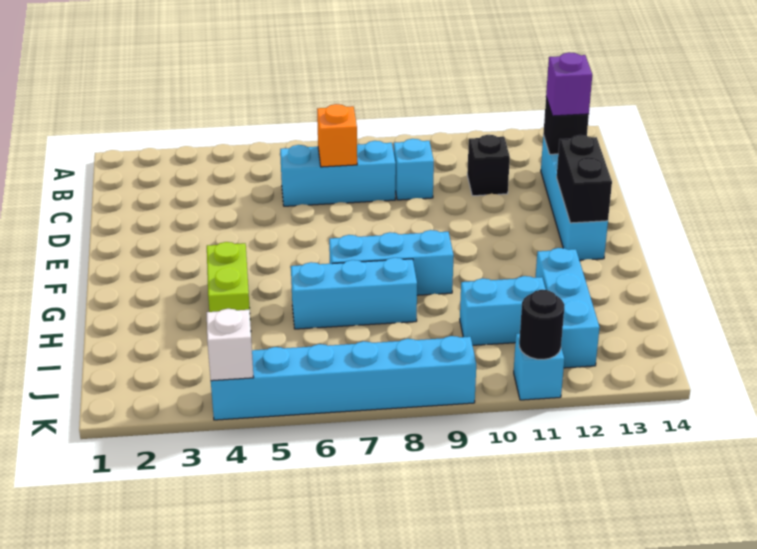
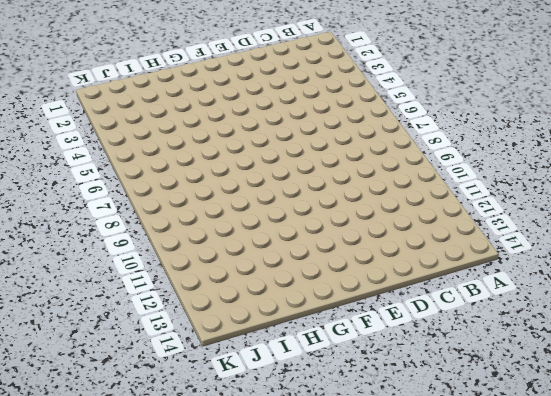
none -> cyan 1x3 brick [280,141,396,206]
none -> cyan 1x1 brick [394,139,434,200]
none -> black 1x1 brick [467,135,510,196]

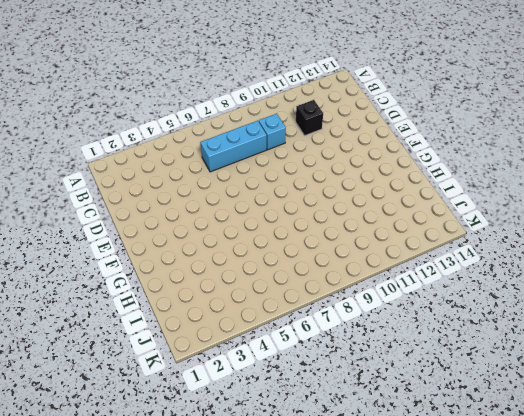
none -> cyan 1x4 brick [541,135,608,260]
none -> lime 1x2 brick [207,242,251,326]
none -> cyan 1x3 brick [329,230,454,295]

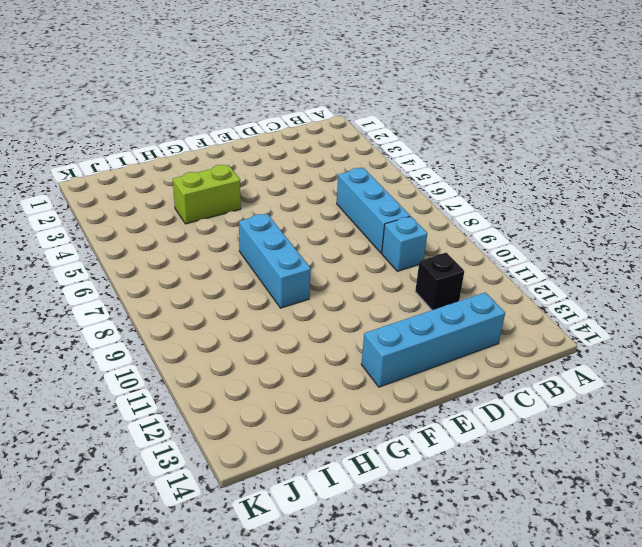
none -> cyan 1x3 brick [291,258,417,329]
none -> cyan 1x3 brick [536,248,600,368]
none -> cyan 1x2 brick [460,276,546,345]

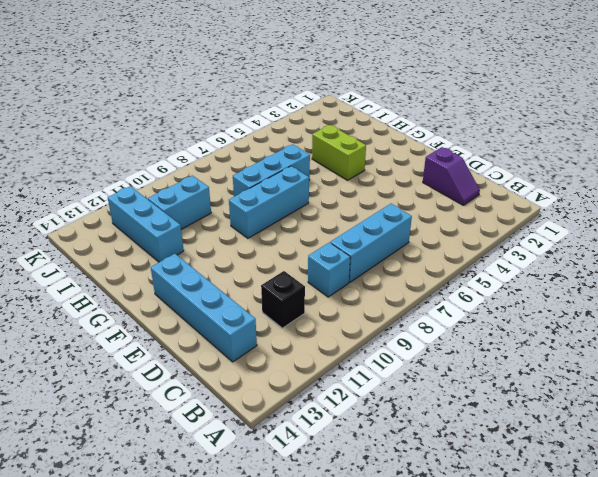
purple 1x2 slope [423,147,480,205] -> none
none -> cyan 1x6 brick [211,336,476,420]
none -> cyan 1x1 brick [514,334,564,400]
none -> orange 1x1 brick [317,104,357,167]

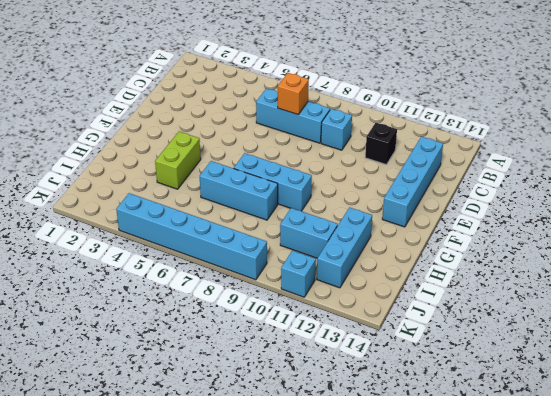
none -> black 1x1 brick [543,98,589,154]
none -> black 1x2 brick [557,135,612,223]
none -> white 1x1 brick [207,309,254,381]

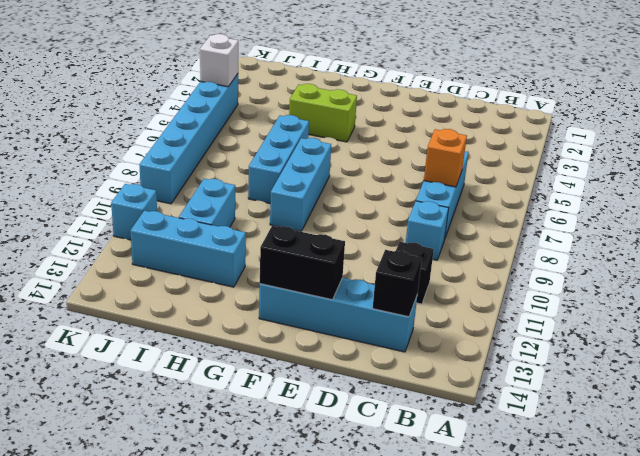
none -> black 1x1 round brick [519,290,564,359]
none -> purple 1x1 brick [546,52,592,116]

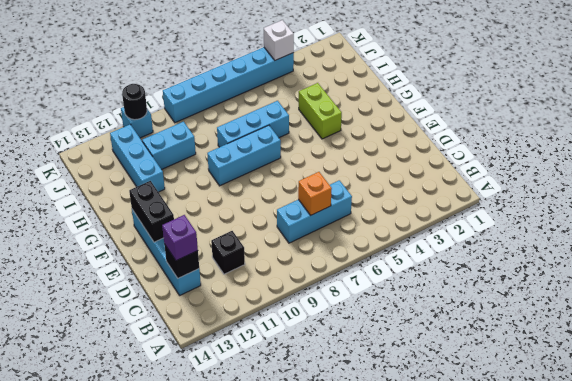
none -> cyan 1x1 brick [394,139,434,200]

